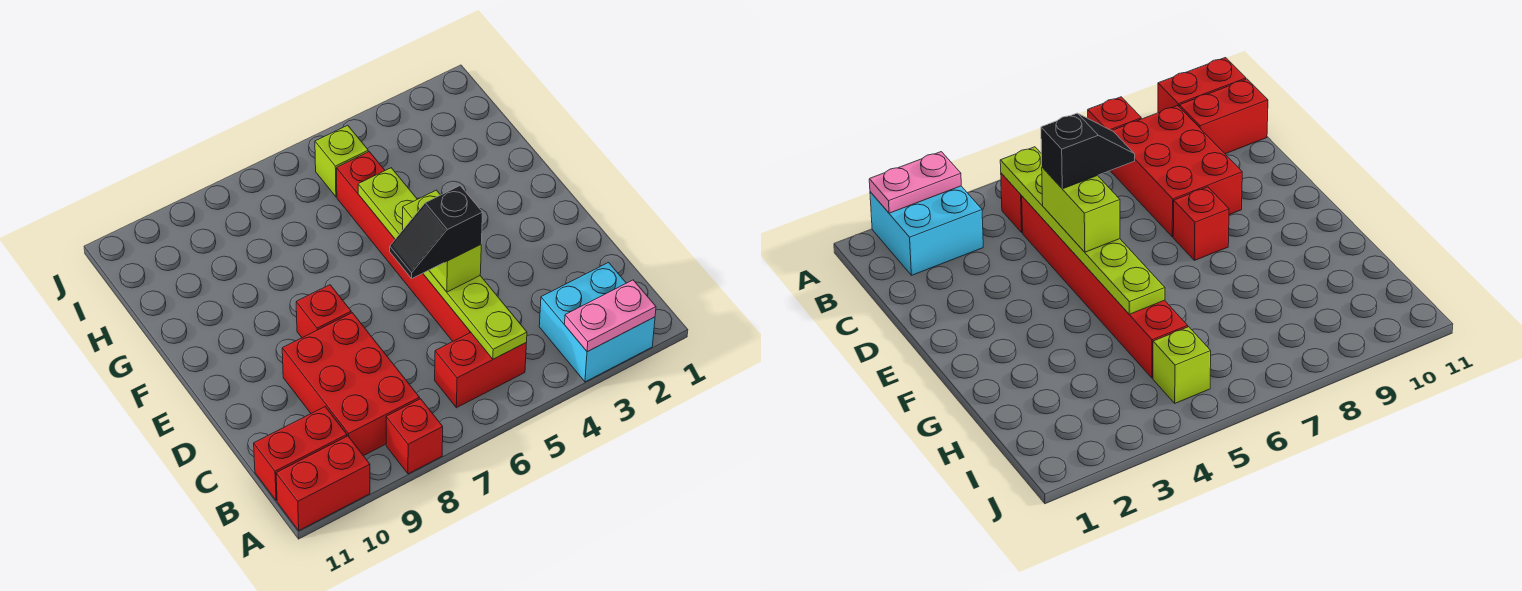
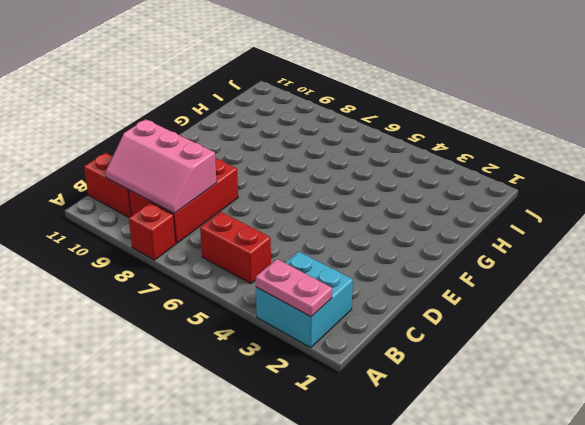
pink 2x3 slope [105,119,217,213] -> none
none -> red 1x2 brick [276,436,370,530]
none -> red 1x6 brick [337,152,471,341]
none -> red 1x1 brick [296,285,351,338]

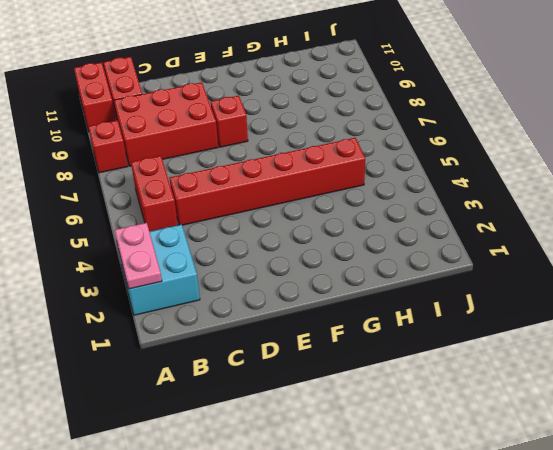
none -> lime 1x1 brick [315,125,368,197]
none -> lime 1x6 plate [358,168,527,359]
none -> lime 1x2 brick [403,190,481,292]

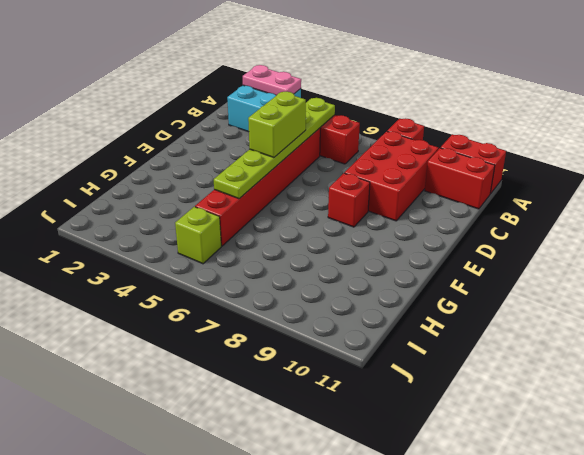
none -> black 1x2 slope [390,186,483,278]

